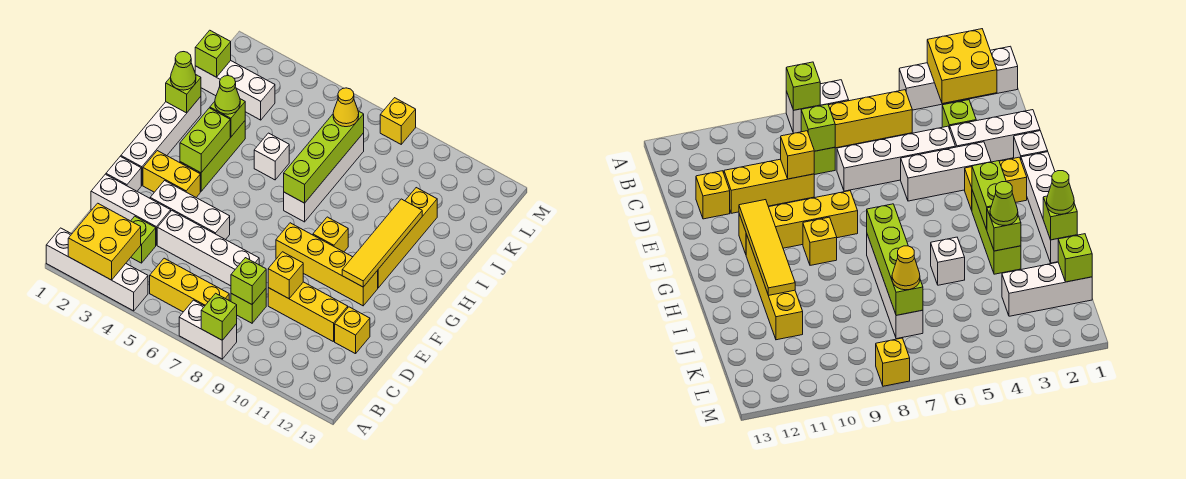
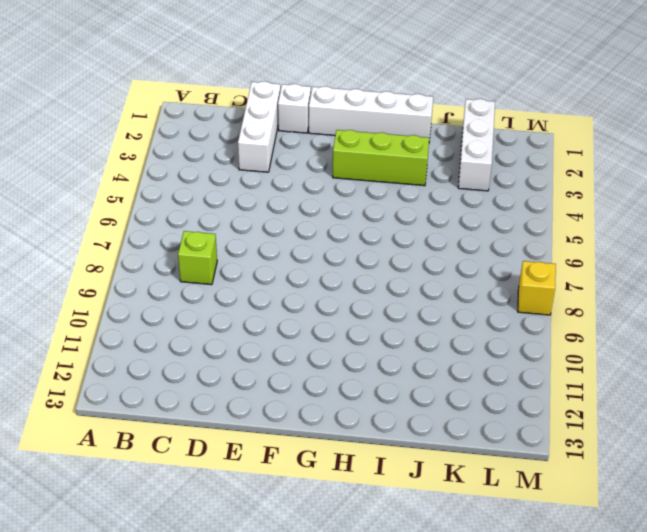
none -> white 1x4 brick [46,228,148,311]
none -> white 1x2 brick [179,300,237,359]
none -> yellow 1x3 brick [150,258,229,312]
none -> lime 1x1 brick [131,216,156,263]

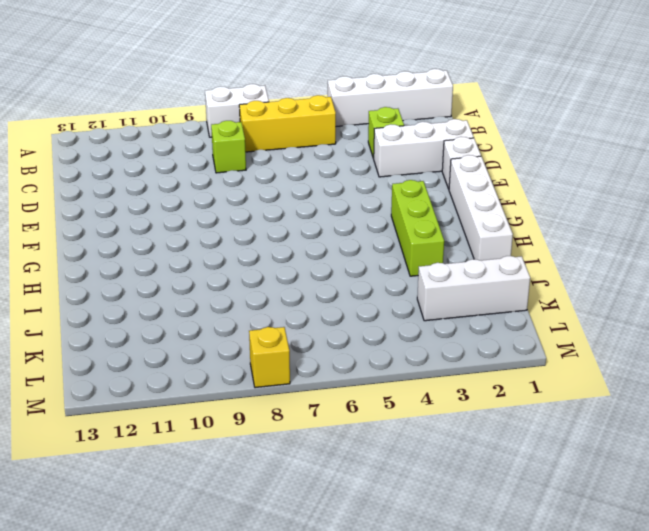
none -> white 1x4 brick [157,211,259,286]
none -> yellow 1x3 brick [268,282,348,342]
none -> yellow 1x1 brick [335,307,370,354]
none -> white 1x3 brick [150,181,230,240]

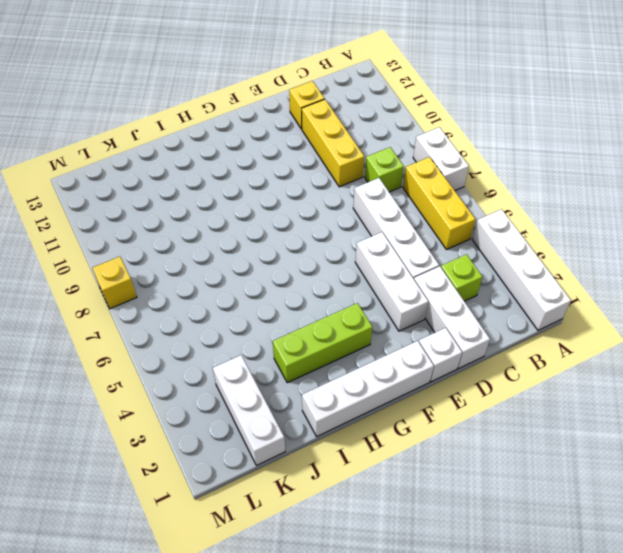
none -> yellow 1x2 brick [143,151,200,197]
none -> yellow 1x4 brick [276,223,378,306]
none -> yellow 1x1 brick [313,217,348,252]
none -> yellow 1x4 brick [378,188,437,288]

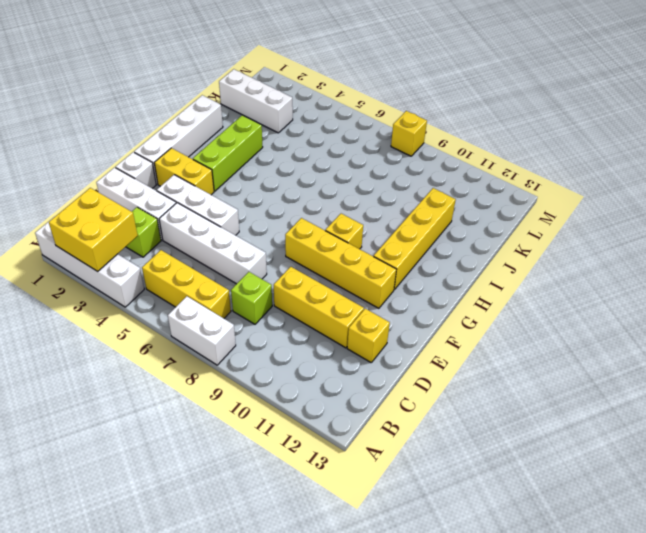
none -> white 1x4 brick [284,133,364,222]
none -> white 1x1 brick [254,133,289,180]
none -> lime 1x1 brick [201,293,237,340]
none -> lime 1x1 brick [231,258,266,304]

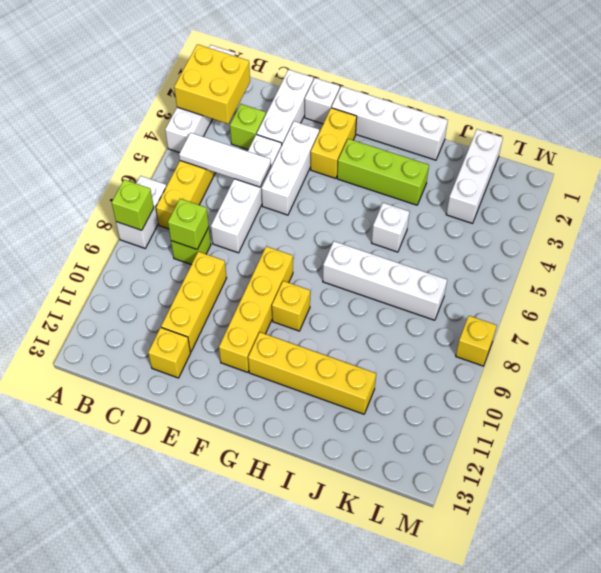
white 1x3 tile [179,133,271,187] -> none
none -> yellow 1x1 brick [268,252,303,299]
none -> yellow 1x4 tile [342,199,422,287]
none -> lime 1x2 brick [180,108,230,173]
none -> lime 1x4 brick [284,111,364,203]

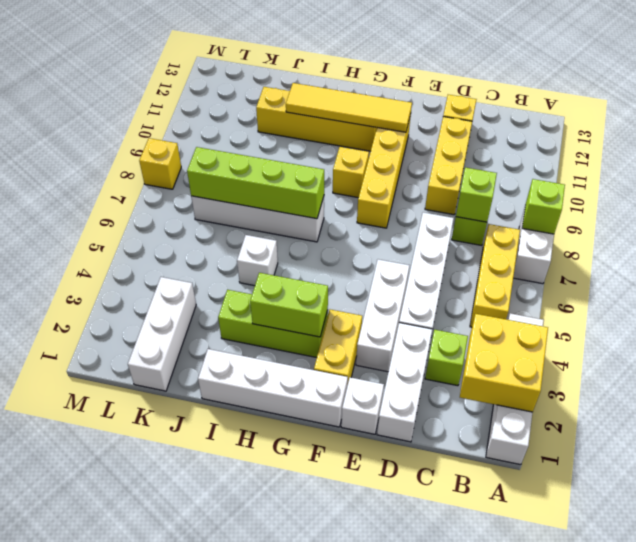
none -> yellow 1x1 brick [268,252,303,299]
none -> lime 1x1 brick [166,75,201,113]
none -> lime 1x1 brick [210,99,245,137]
none -> lime 1x1 brick [195,30,231,77]

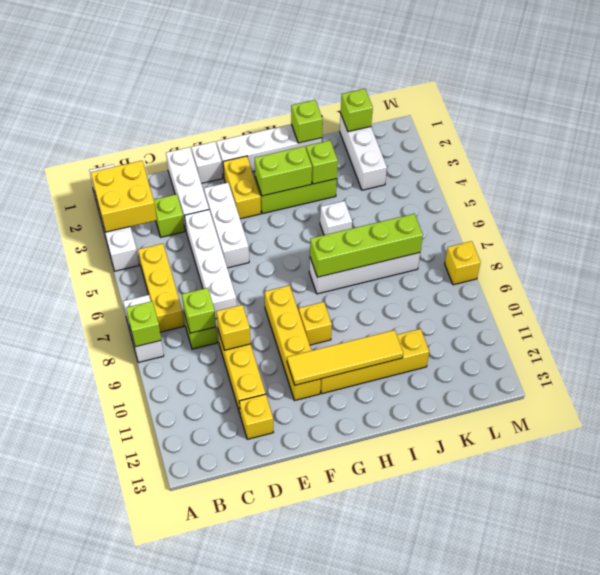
none -> lime 1x1 cone [171,52,196,90]
none -> lime 1x1 cone [215,76,240,114]
none -> yellow 1x1 cone [333,88,359,127]

